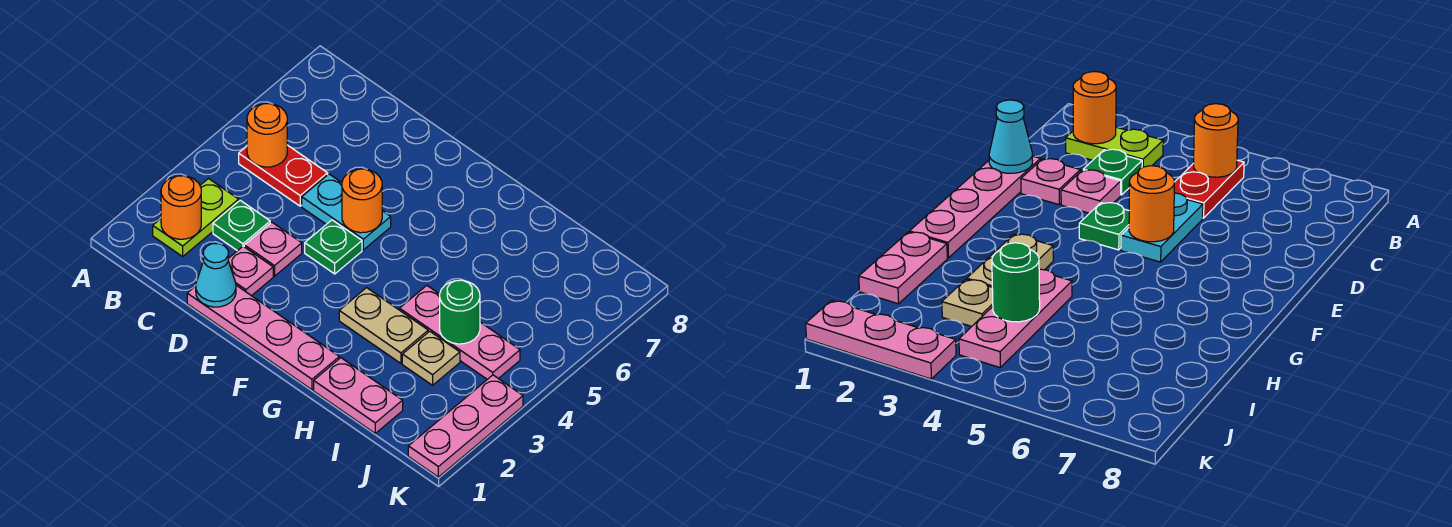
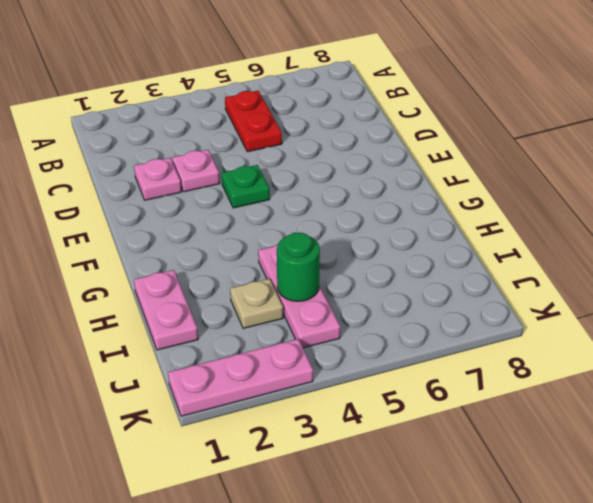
none -> lime 1x2 plate [153,179,239,256]
none -> green 1x1 plate [213,200,270,251]
none -> pink 1x4 plate [187,285,339,390]

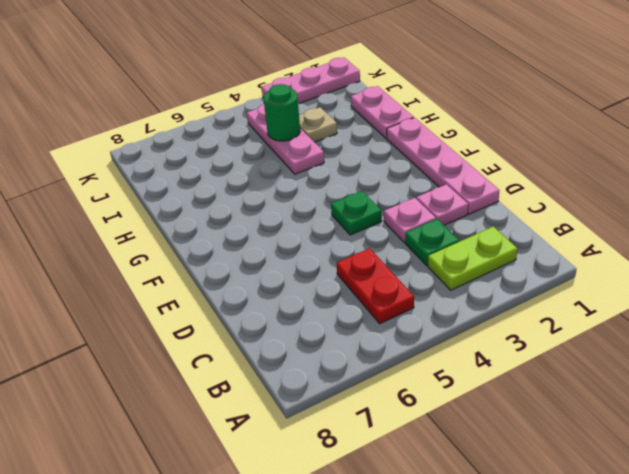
none -> cyan 1x2 plate [302,174,391,250]
none -> tan 1x2 plate [339,288,428,363]
none -> orange 1x1 round brick [161,176,201,239]

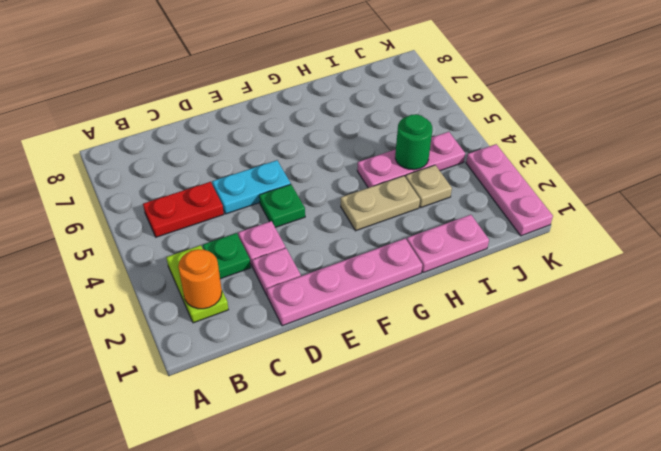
none -> orange 1x1 round brick [247,104,287,167]
none -> cyan 1x1 cone [196,244,236,307]
none -> orange 1x1 round brick [342,169,382,233]

